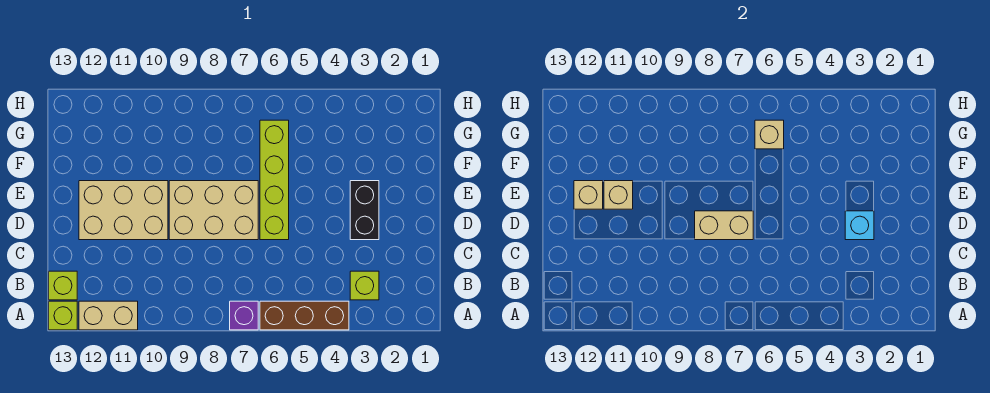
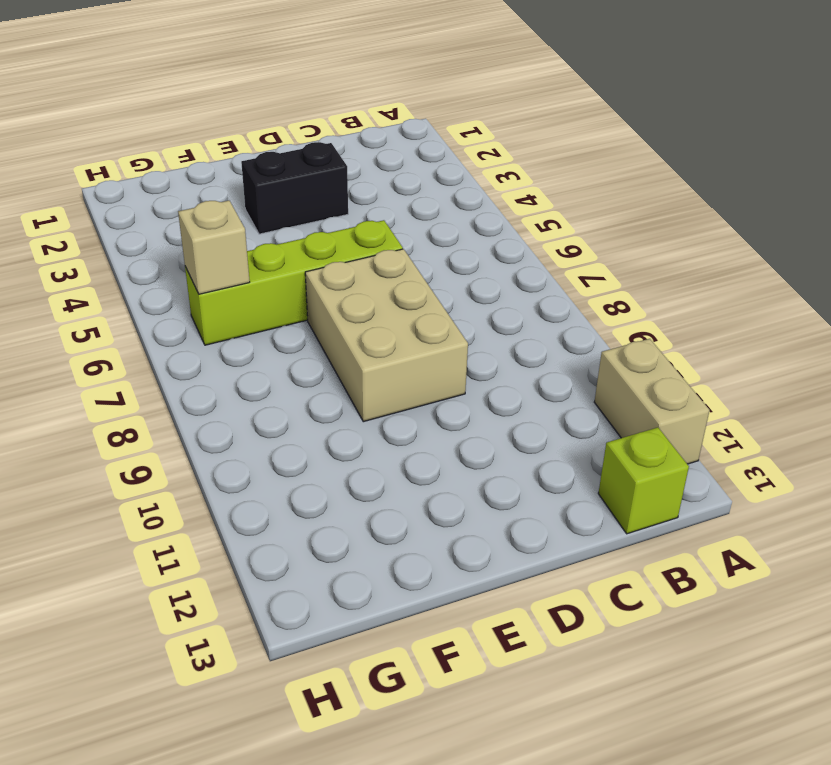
none -> brown 1x3 brick [260,301,349,330]
none -> purple 1x1 brick [230,301,258,330]
none -> lime 1x1 brick [49,301,77,330]

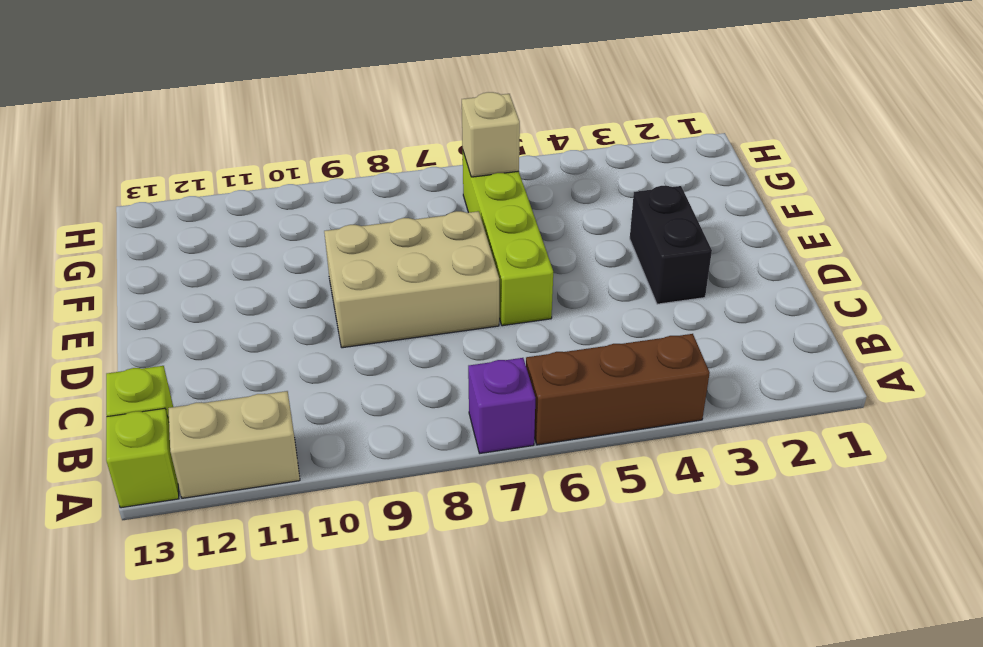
none -> lime 1x1 brick [350,271,379,300]
none -> tan 2x3 brick [79,181,168,240]
none -> cyan 1x1 brick [845,211,874,240]

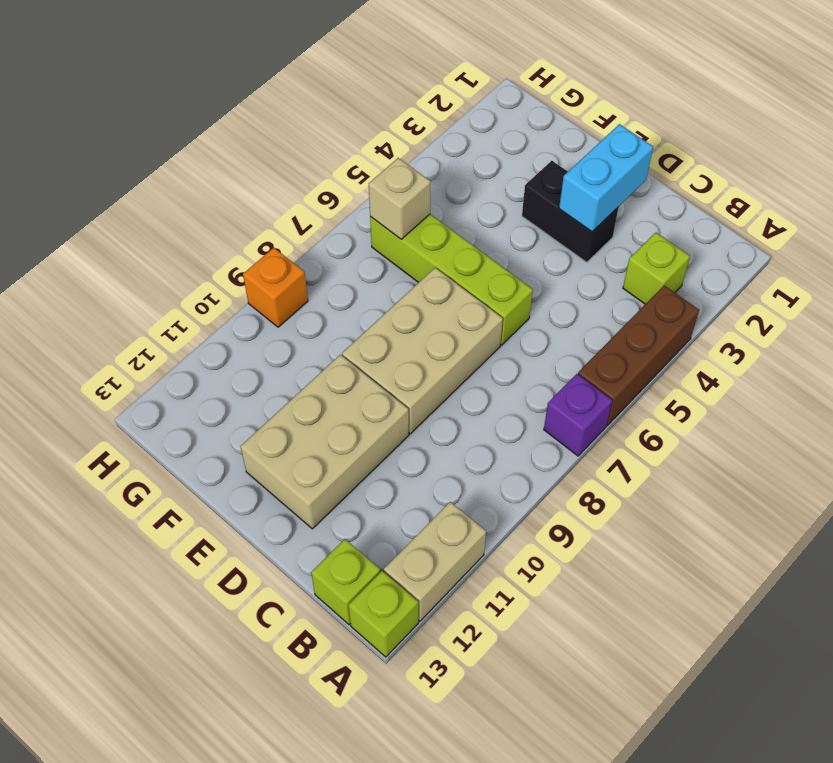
cyan 1x2 brick [559,124,653,232] -> cyan 1x1 brick [845,211,874,240]
orange 1x1 brick [243,248,308,327] -> none
none -> tan 1x2 brick [695,211,753,240]
none -> tan 1x1 brick [604,181,633,209]
none -> tan 1x1 brick [574,181,603,209]

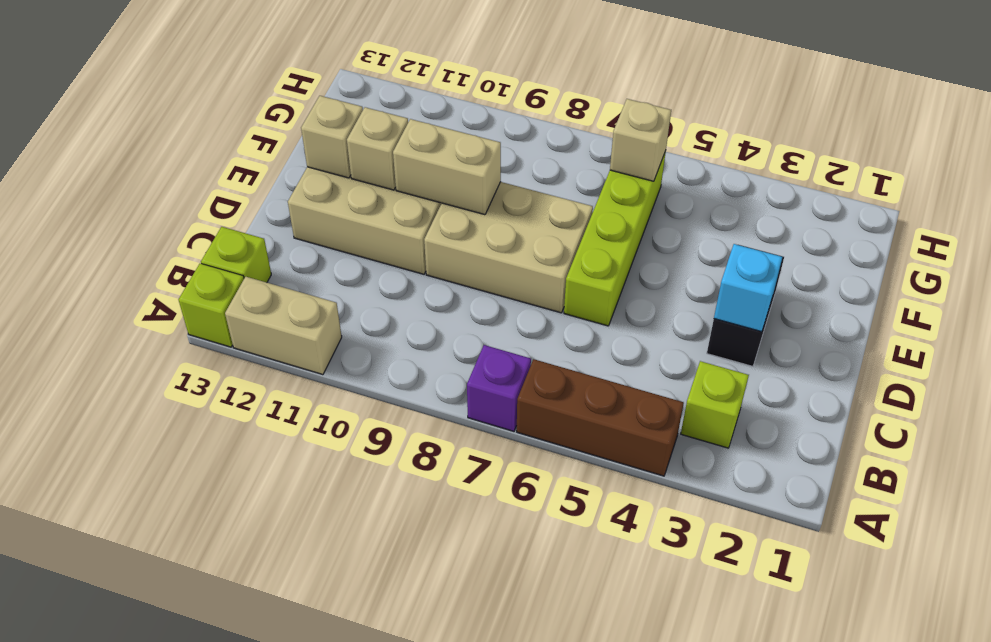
tan 1x2 brick [393,119,501,215] -> tan 1x2 brick moved to [695,211,753,240]

